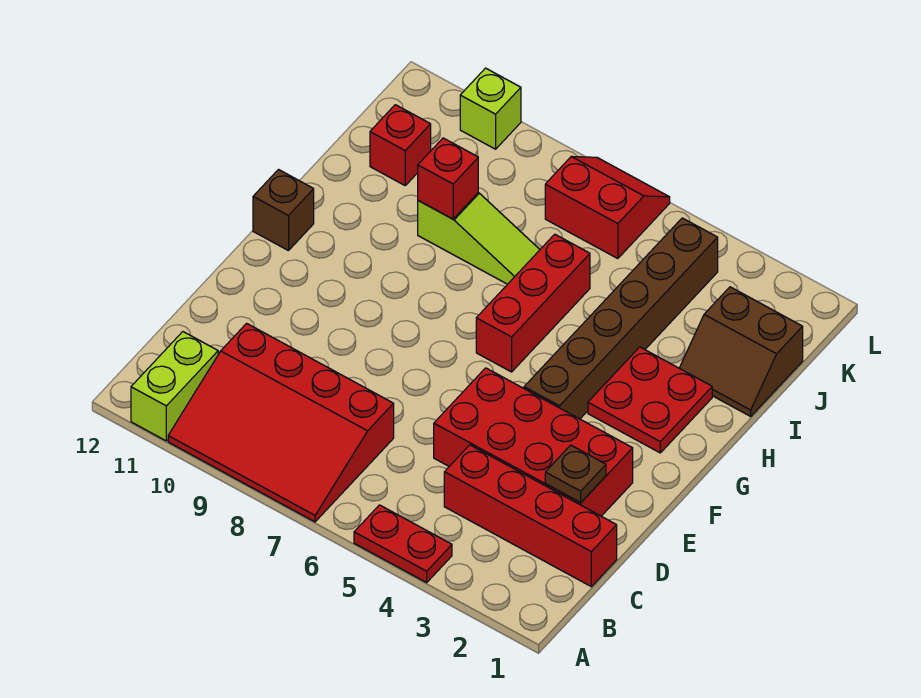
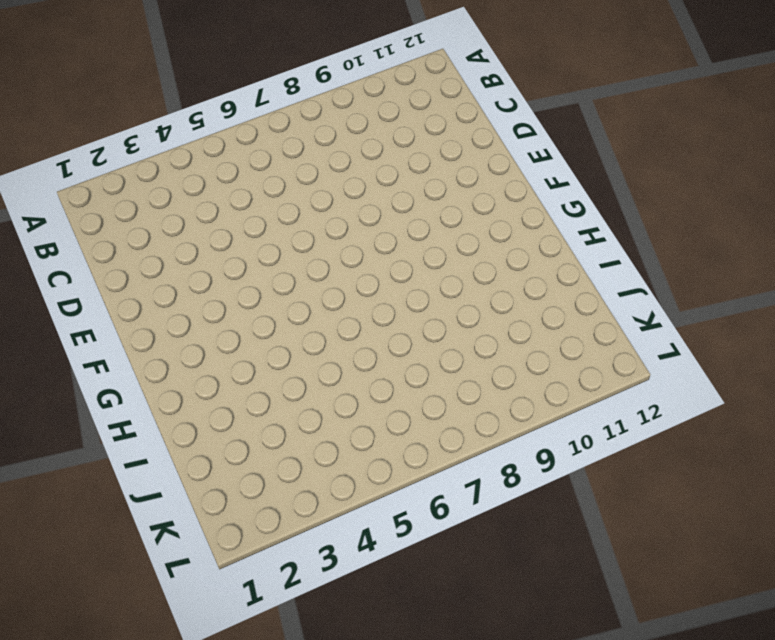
none -> red 1x2 plate [354,505,452,583]
none -> red 3x4 slope [168,323,394,522]
none -> lime 1x2 brick [131,332,218,441]

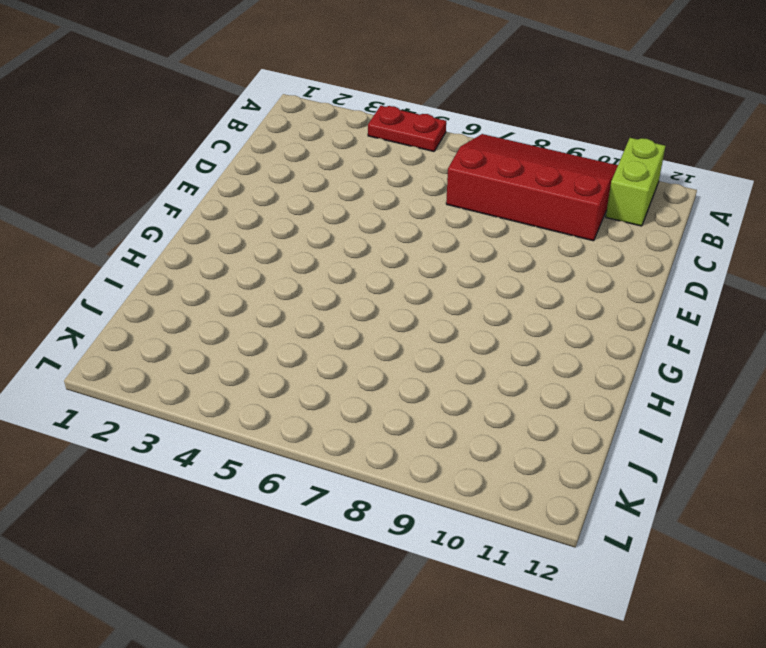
none -> red 1x4 brick [444,445,617,586]
none -> red 2x4 brick [434,368,633,516]
none -> brown 1x6 brick [524,218,718,419]

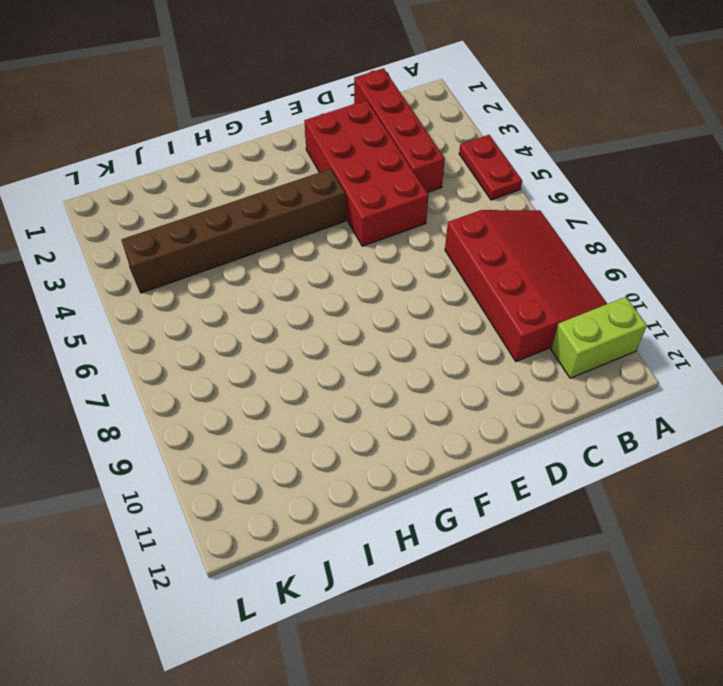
none -> red 2x2 plate [588,347,712,453]
none -> red 1x3 brick [476,234,590,372]
none -> brown 1x1 brick [253,170,314,251]

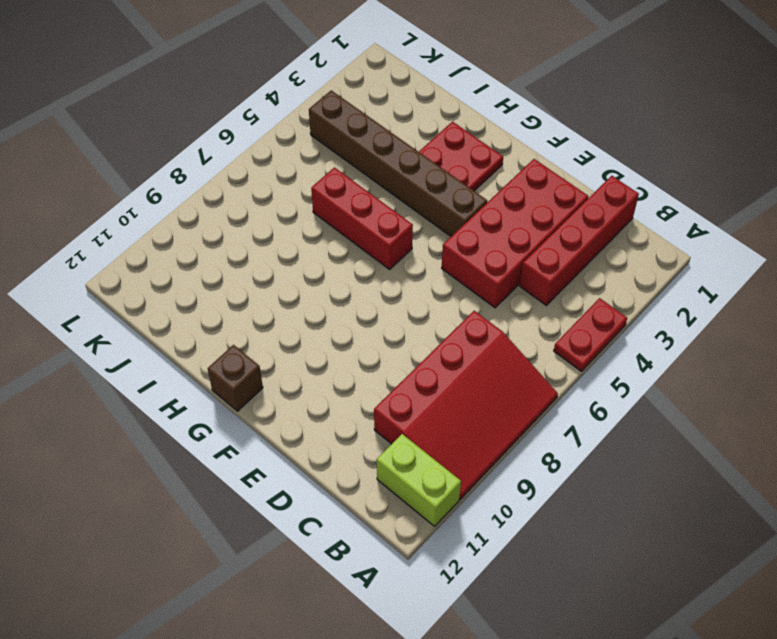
none -> brown 2x2 slope [679,287,803,416]
none -> lime 1x3 slope [418,193,540,284]
none -> red 1x1 brick [370,105,431,185]

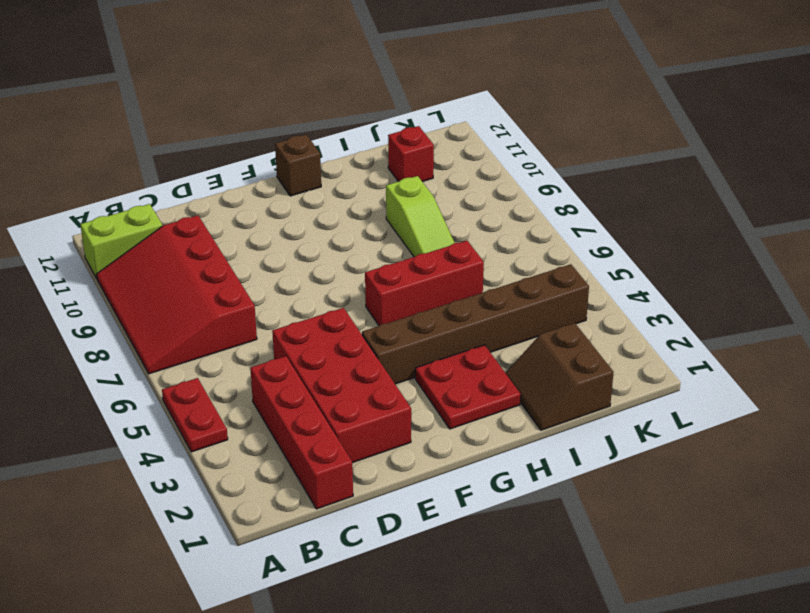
none -> red 2x2 slope [545,156,670,259]
none -> lime 1x1 brick [460,68,521,149]
none -> brown 1x1 plate [545,445,606,503]

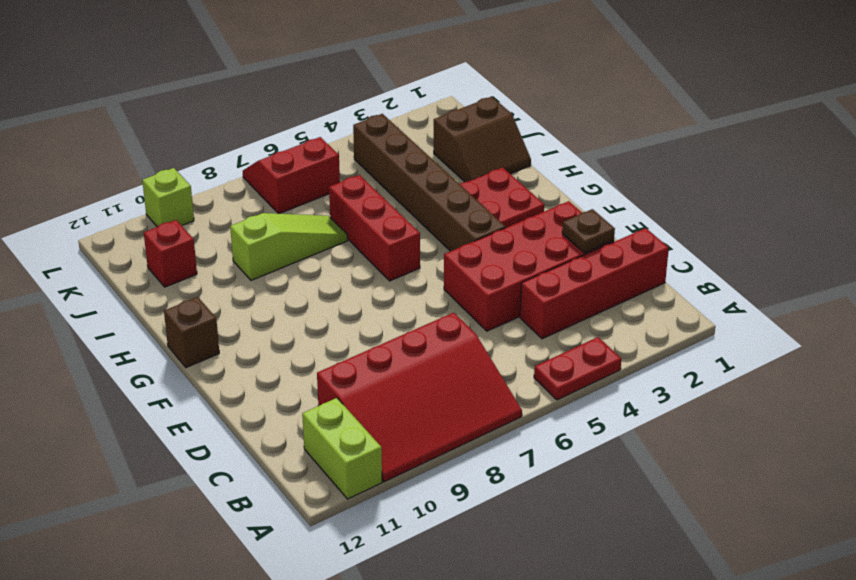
none -> red 1x1 brick [418,138,478,219]

